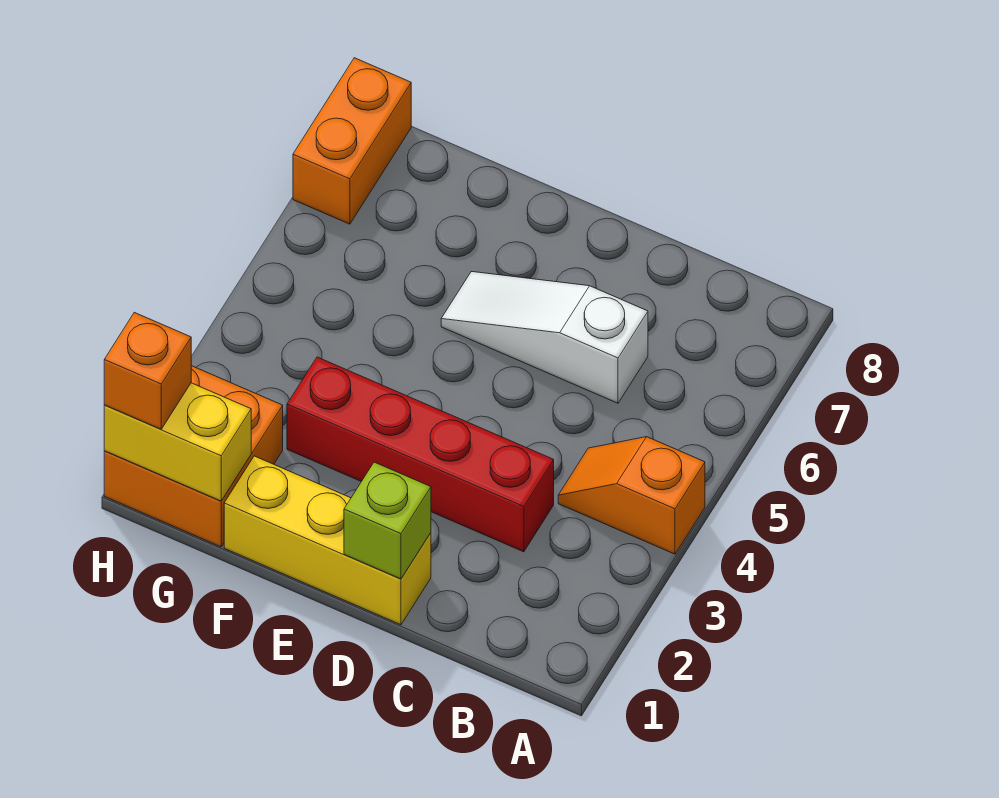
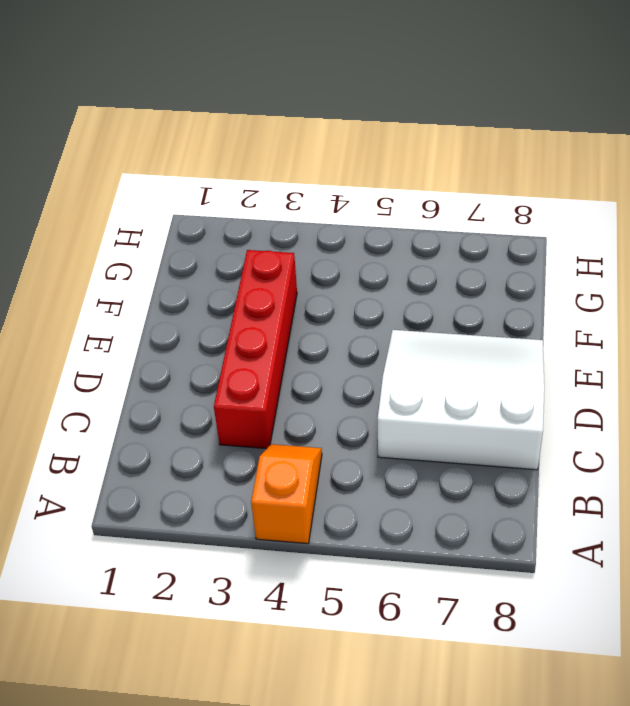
white 3x3 slope [378,330,544,470] -> white 1x3 slope [441,271,648,403]
none -> yellow 1x3 brick [224,456,431,625]
none -> orange 2x2 brick [104,366,283,547]

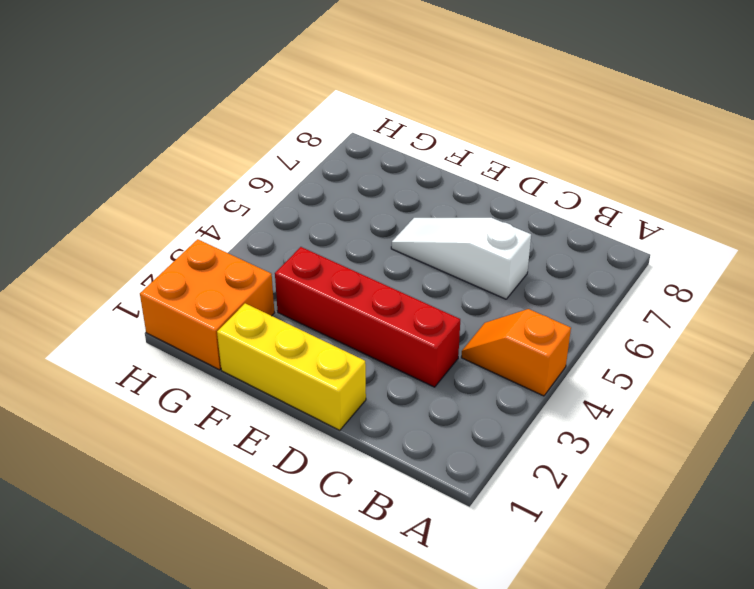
none -> orange 1x2 brick [293,58,411,224]
none -> lime 1x1 brick [344,462,431,579]

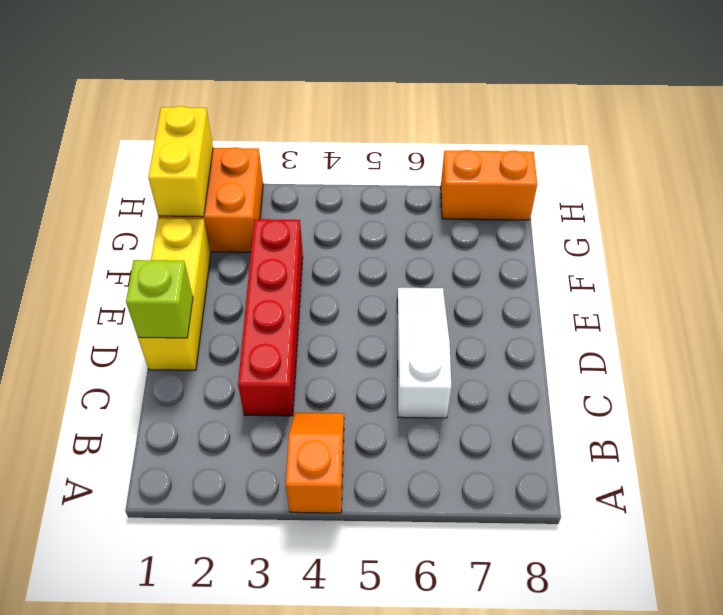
none -> orange 1x1 brick [104,312,191,429]

